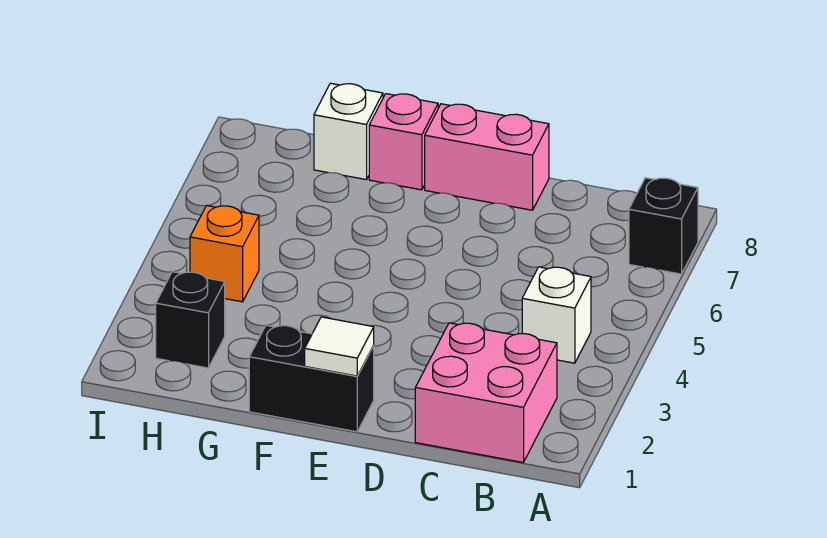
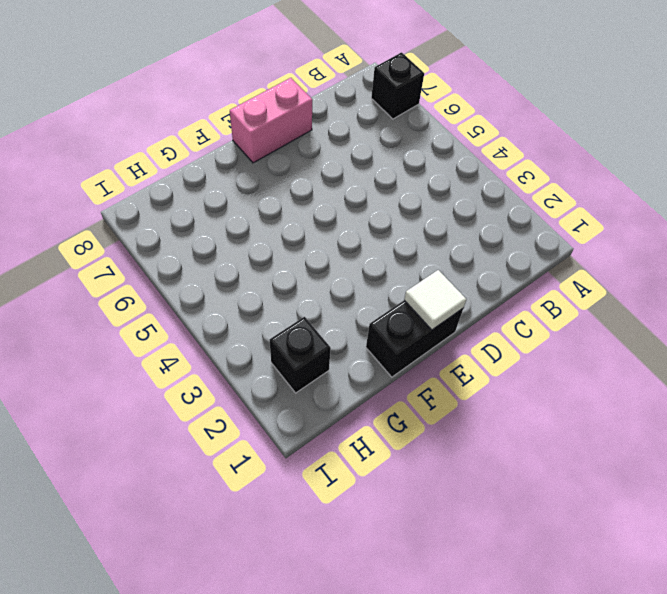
none -> pink 2x2 brick [415,323,557,462]
none -> white 1x1 brick [522,267,591,363]

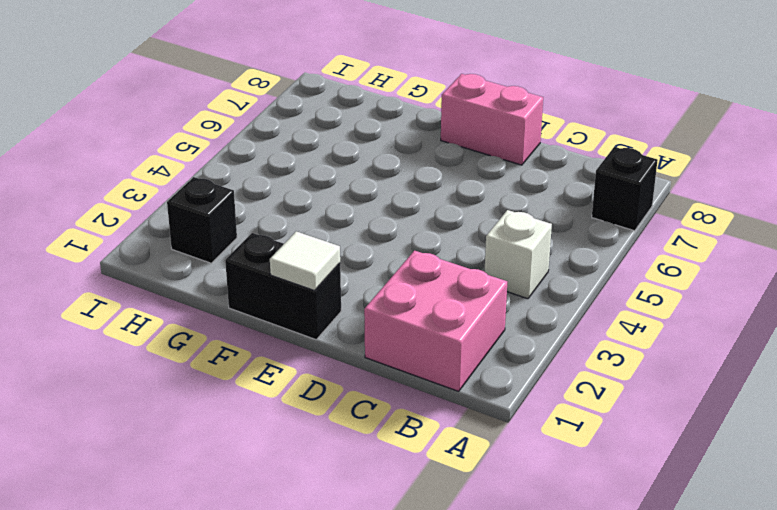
none -> pink 1x1 brick [369,94,438,190]
none -> white 1x1 brick [314,83,383,180]

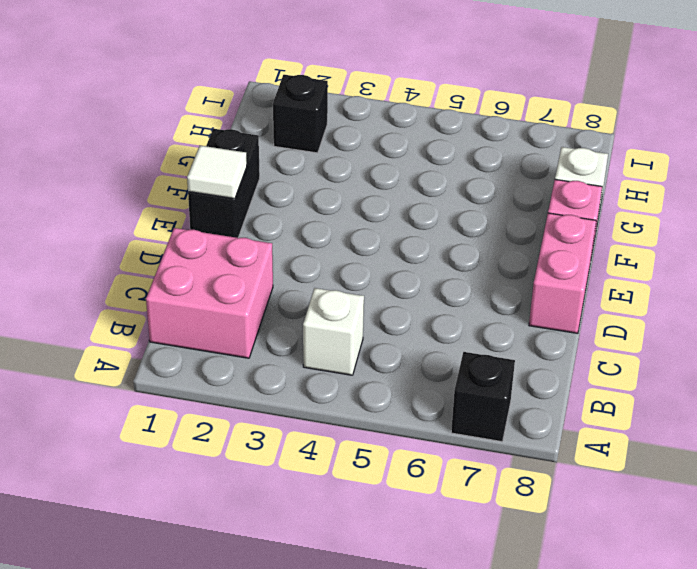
none -> orange 1x1 brick [190,206,259,302]

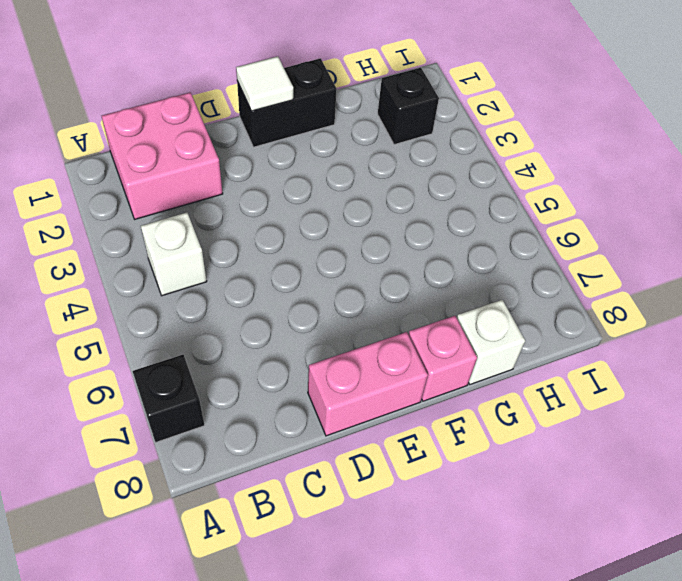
none -> orange 1x1 brick [190,206,259,302]

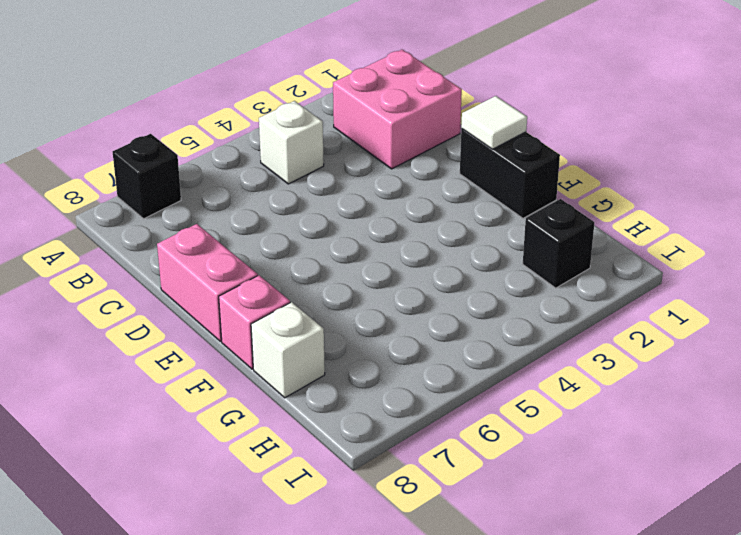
none -> orange 1x1 brick [190,206,259,302]

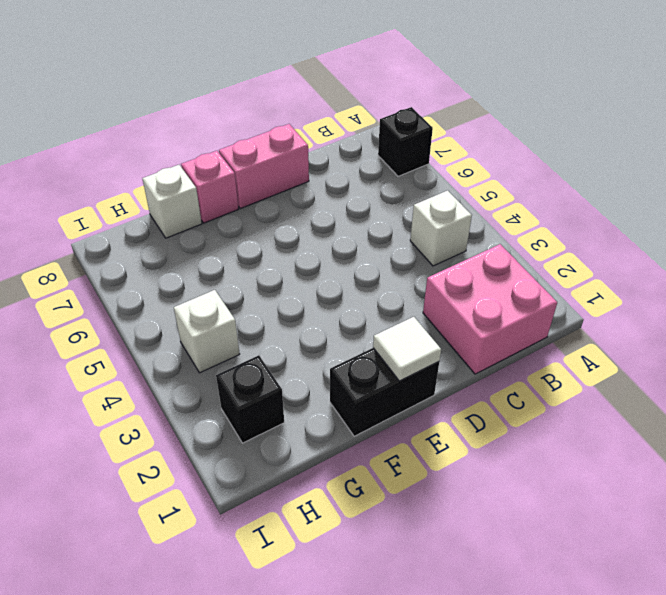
white 1x1 brick [174,290,240,373] -> orange 1x1 brick [190,206,259,302]

